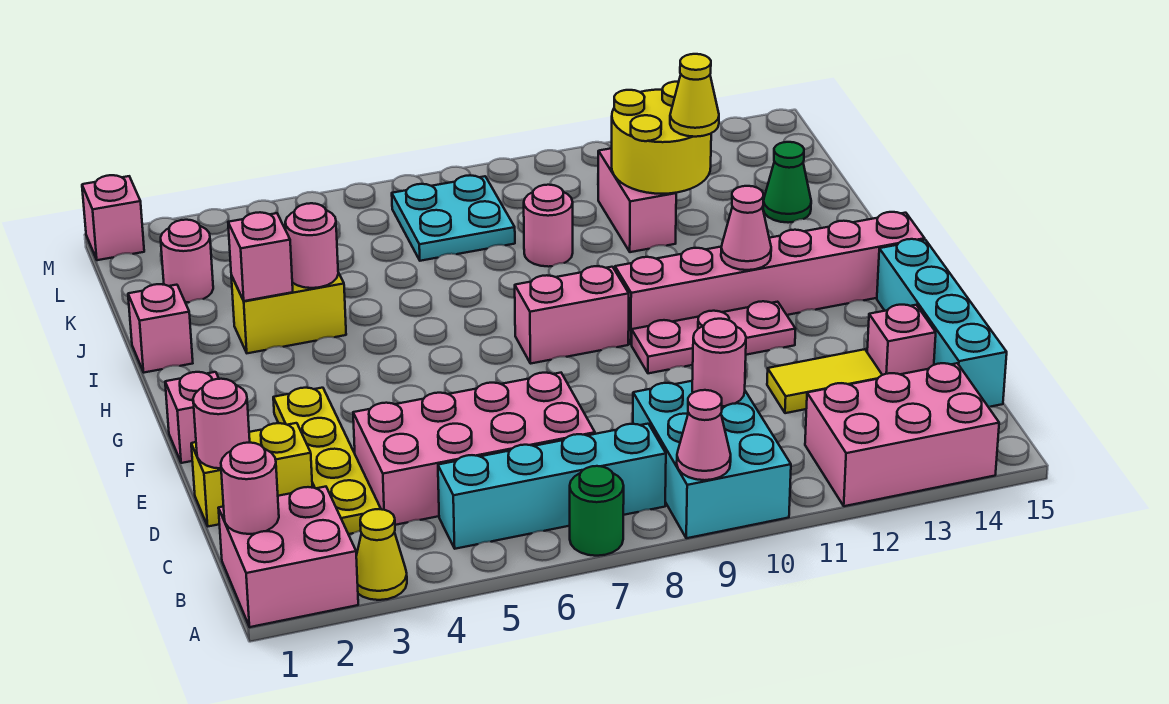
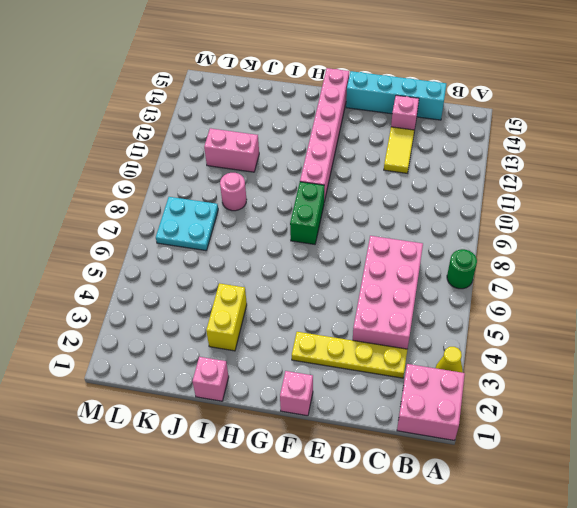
green 1x2 brick [290,182,324,244] -> pink 1x2 brick [515,266,629,364]
none -> cyan 2x3 brick [633,381,791,538]
none -> pink 2x3 brick [805,363,999,506]
none -> cyan 1x4 brick [438,424,666,549]
none -> yellow 1x2 brick [191,423,312,526]

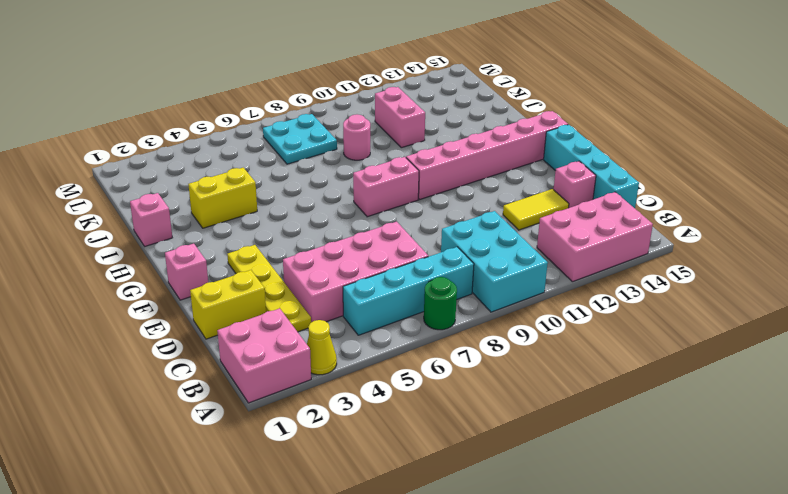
none -> pink 1x3 plate [632,301,795,373]
none -> green 1x1 cone [763,142,811,223]
none -> pink 1x1 round brick [161,220,213,302]
none -> pink 1x1 brick [82,175,144,260]

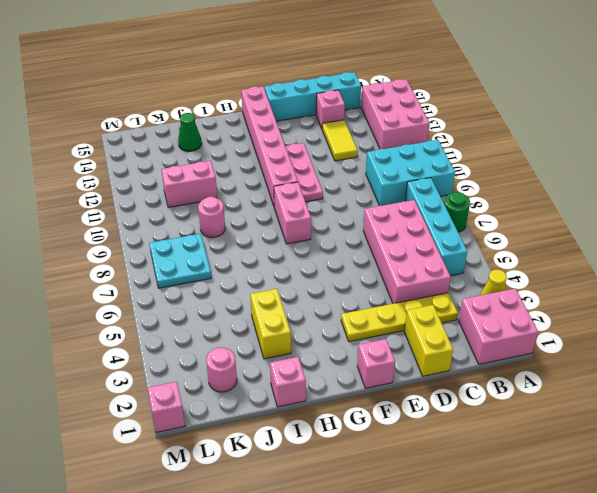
none -> pink 1x1 cone [677,390,731,480]
none -> pink 1x1 round brick [221,443,279,534]
none -> pink 1x1 round brick [692,319,746,406]
none -> pink 1x1 round brick [193,379,250,468]

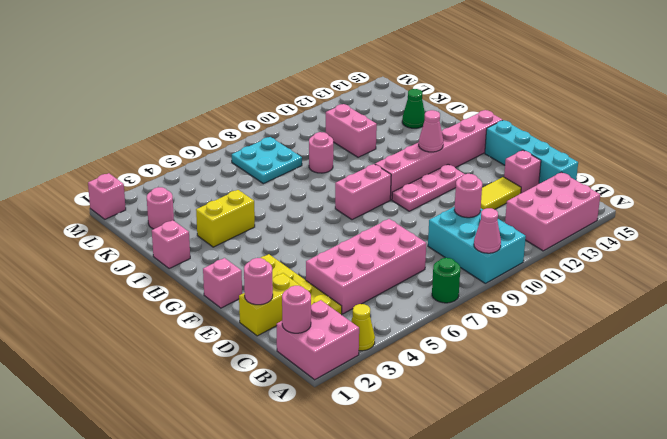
none -> cyan 1x4 brick [438,424,666,549]
none -> pink 1x1 brick [228,212,293,301]
none -> pink 1x1 round brick [285,203,338,288]
none -> yellow 2x2 round brick [612,82,711,194]

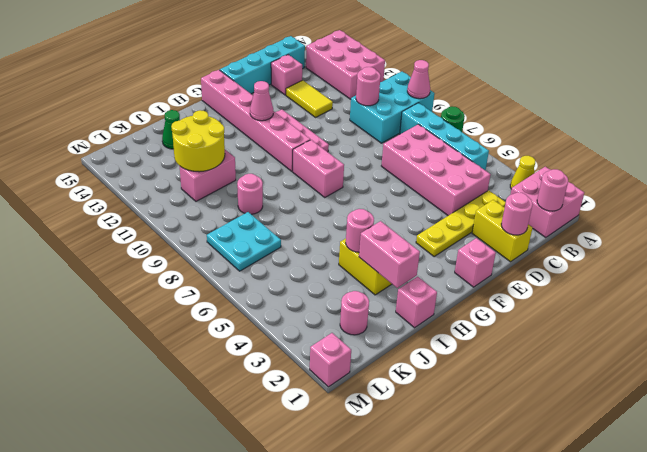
pink 1x2 brick [359,221,420,288] -> pink 1x1 brick [228,212,293,301]
none -> yellow 1x1 cone [670,54,719,137]

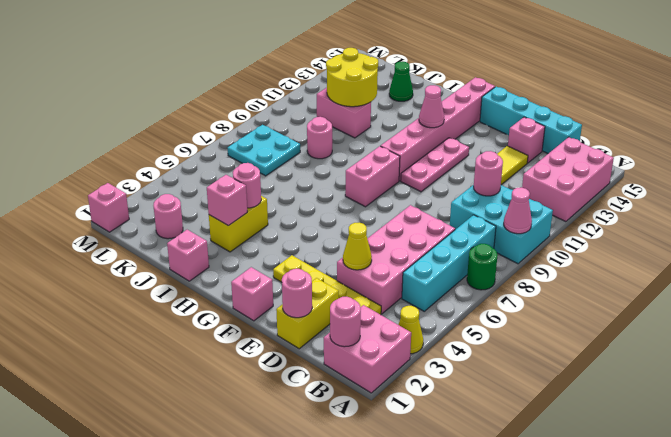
yellow 1x1 cone [343,223,372,270] -> yellow 1x1 cone moved to [670,54,719,137]

